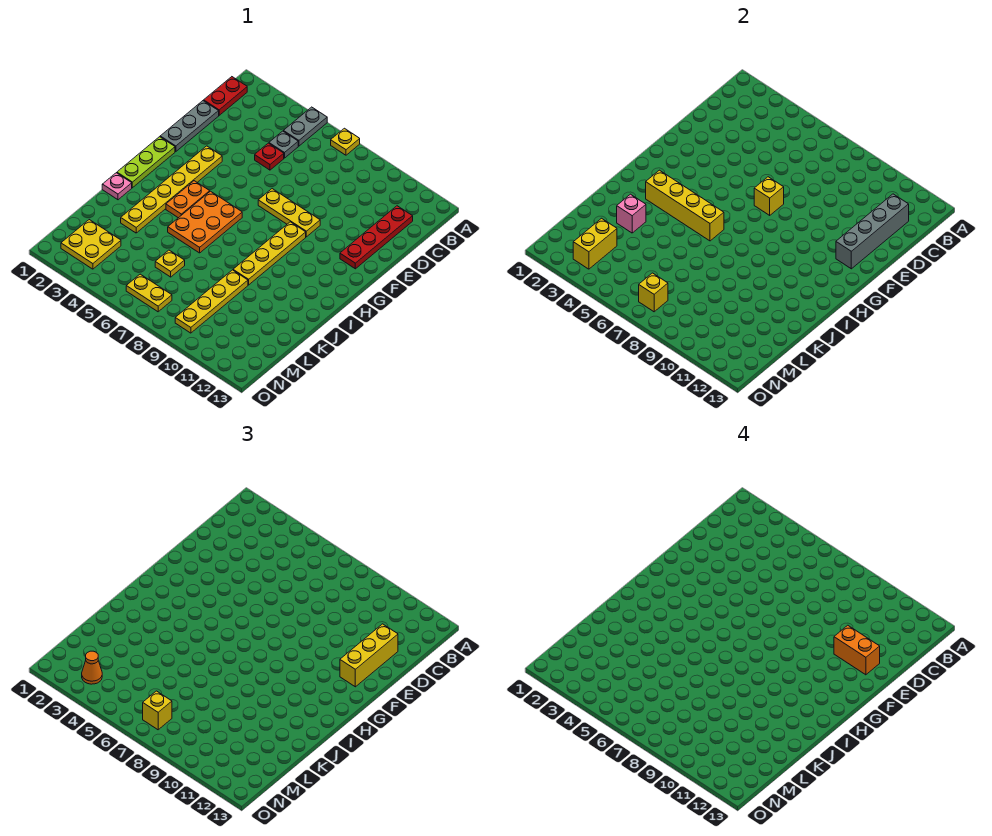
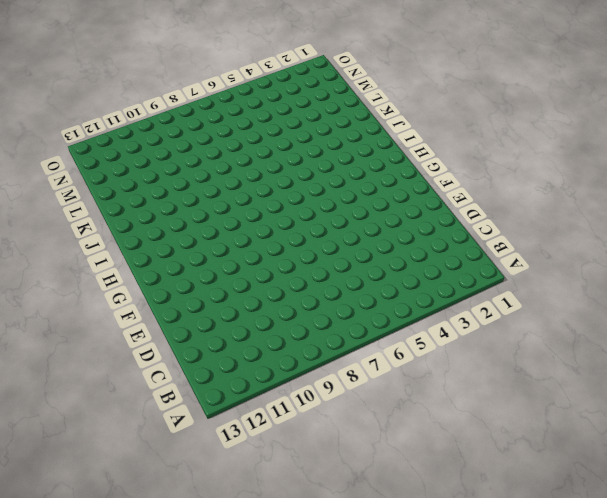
none -> grey 1x2 plate [283,107,327,146]
none -> yellow 1x1 plate [331,128,360,155]
none -> red 1x2 plate [204,77,247,115]

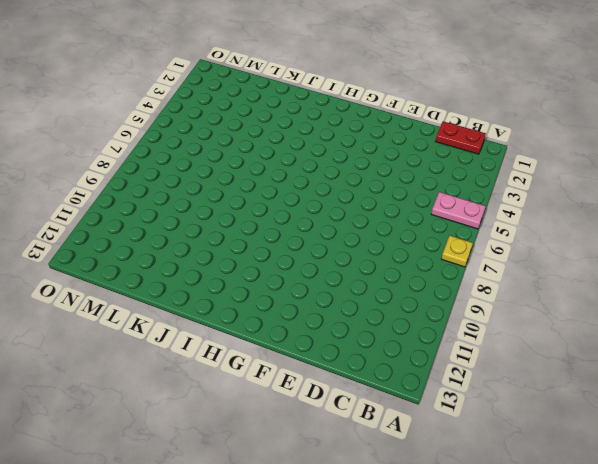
pink 1x2 plate [431,192,486,229] -> grey 1x2 plate [283,107,327,146]
none -> grey 1x1 plate [269,131,298,158]
none -> red 1x4 plate [340,206,413,269]
none -> grey 1x3 plate [160,101,219,152]

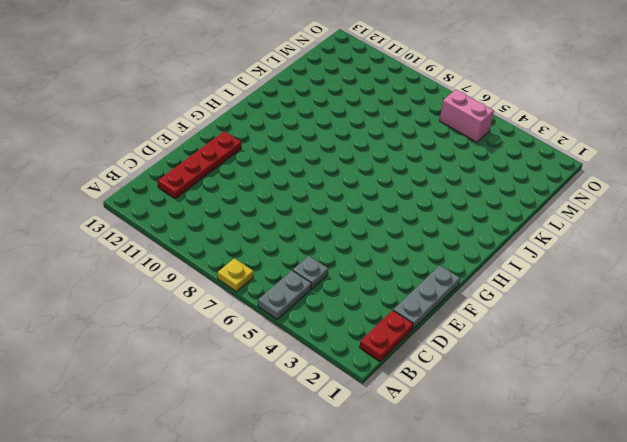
pink 1x2 brick [440,90,494,142] -> yellow 1x2 plate [126,274,172,312]
none -> red 1x1 plate [255,143,284,170]
none -> yellow 1x6 plate [121,146,222,233]
none -> yellow 1x3 plate [258,189,320,237]

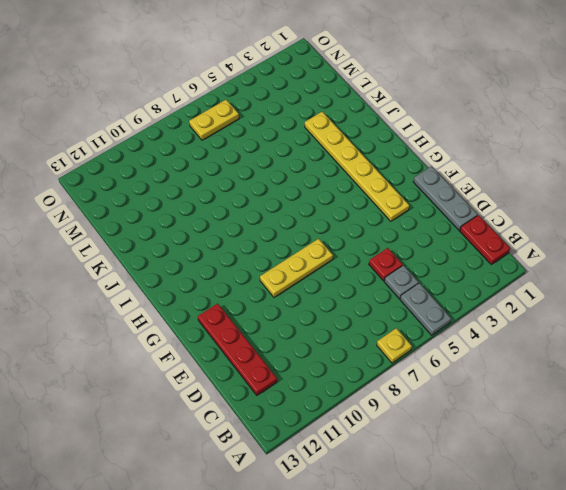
none -> lime 1x3 plate [117,137,175,188]
none -> yellow 1x4 plate [233,222,306,285]
none -> orange 1x2 plate [166,181,210,218]

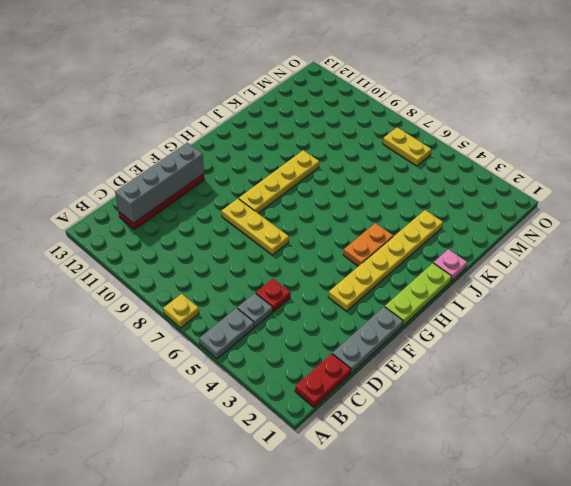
none -> orange 2x3 plate [168,191,242,253]
none -> yellow 1x4 plate [175,270,248,333]
none -> yellow 1x1 plate [155,250,185,277]

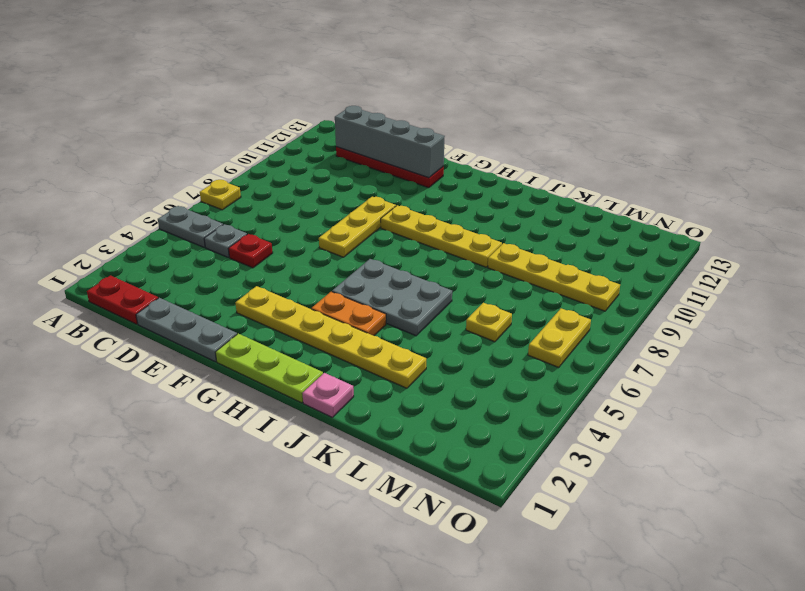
grey 2x3 plate [332,259,452,336] -> orange 2x3 plate [168,191,242,253]
none -> yellow 2x2 plate [61,220,121,269]
none -> yellow 1x1 brick [754,177,784,215]
none -> yellow 1x4 brick [646,170,724,241]

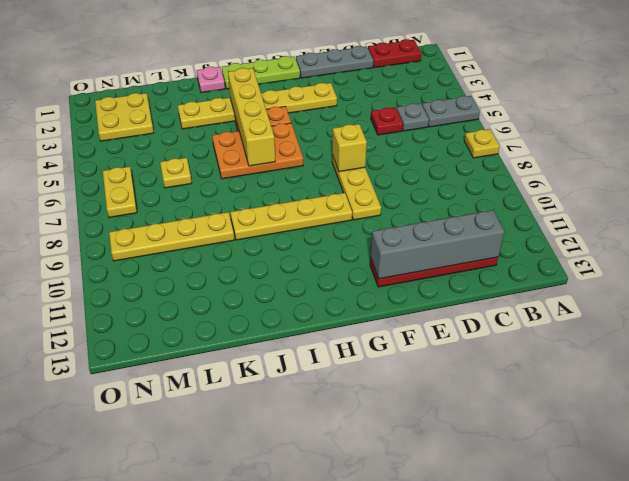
none -> pink 1x1 brick [617,194,646,233]
none -> yellow 1x2 brick [573,218,617,269]
none -> yellow 1x1 brick [639,273,668,312]

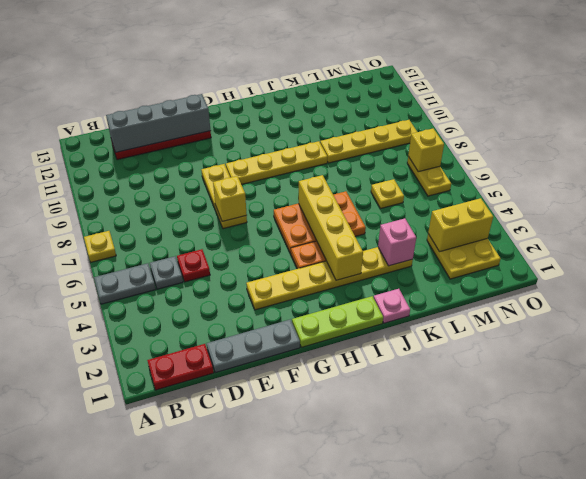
none -> yellow 1x3 brick [340,624,398,687]
none -> orange 1x1 cone [82,651,102,684]
none -> yellow 1x1 brick [143,691,172,730]

